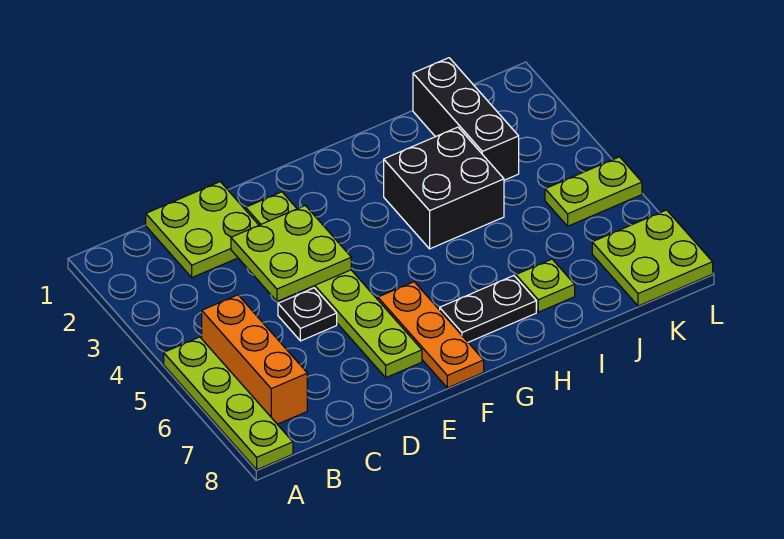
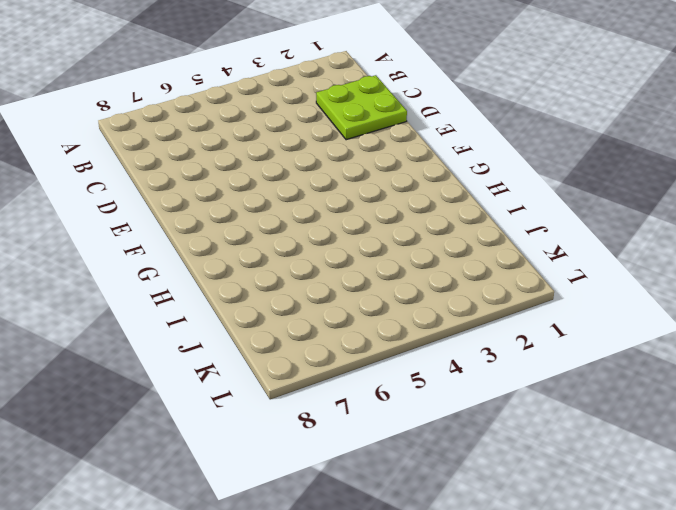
none -> lime 1x4 plate [164,337,293,470]
none -> orange 1x3 brick [202,295,307,424]
none -> black 1x1 plate [278,288,337,341]

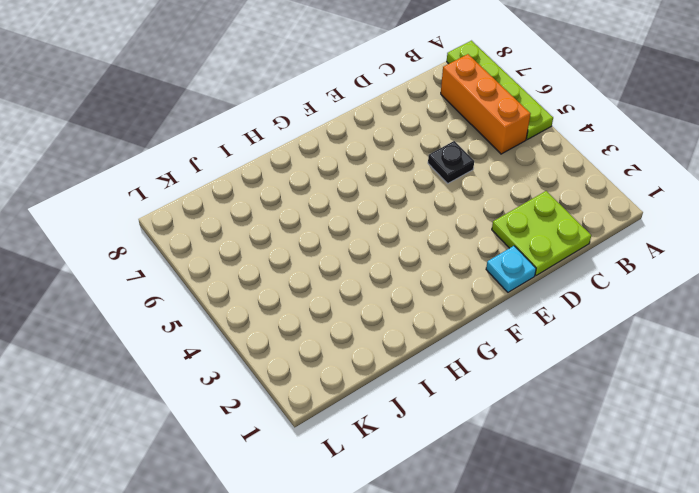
cyan 1x1 plate [486,246,536,292] -> none
none -> lime 1x6 plate [246,192,422,378]
none -> orange 1x3 plate [378,282,484,388]
none -> black 1x2 plate [440,276,536,342]

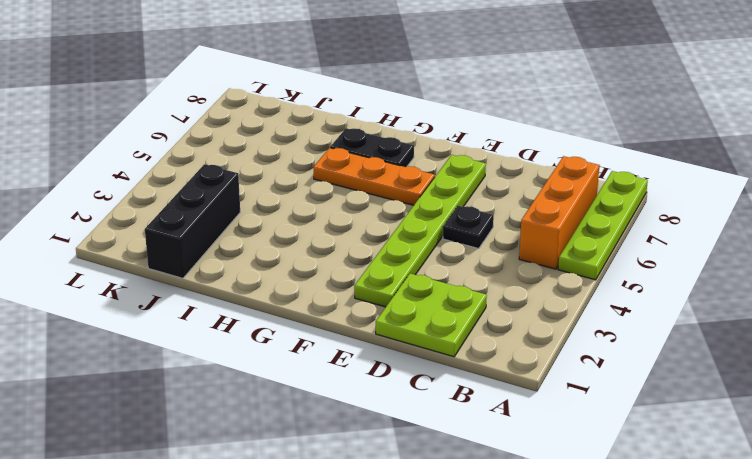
orange 1x3 plate [313,148,435,205] -> orange 1x3 plate turned to [378,282,484,388]
none -> black 2x2 brick [384,127,504,249]
none -> lime 1x1 plate [516,259,575,312]
none -> lime 1x2 plate [545,157,642,226]

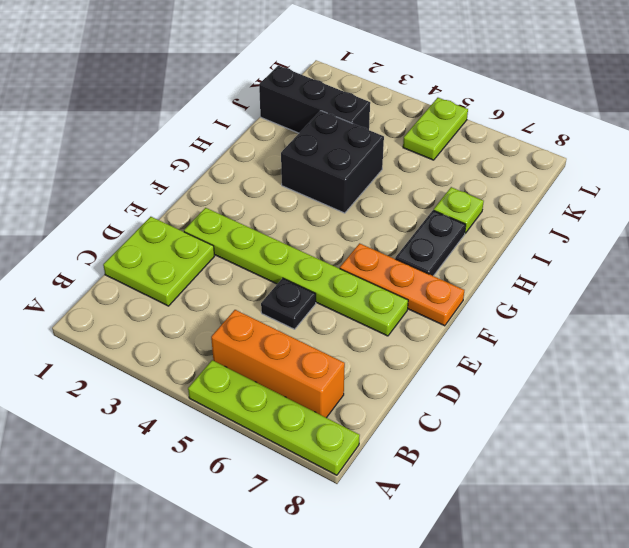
none -> lime 2x2 plate [592,210,713,306]
none -> lime 2x2 plate [231,206,351,301]

